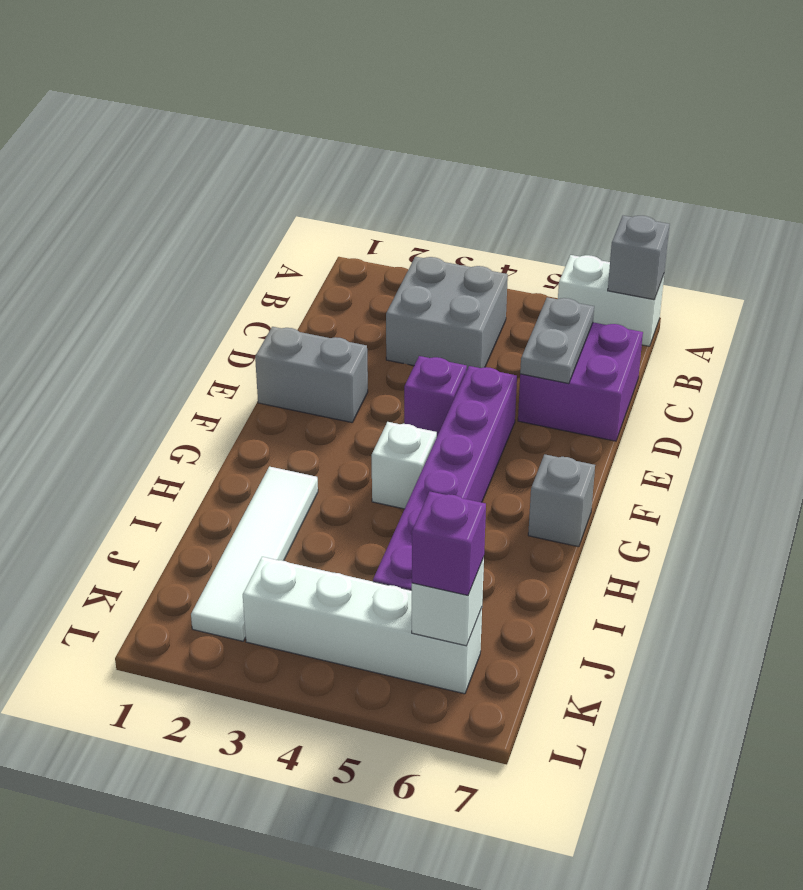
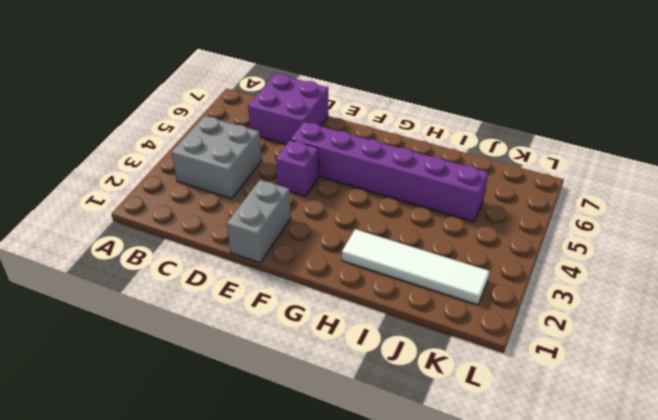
none -> white 1x2 brick [558,255,664,346]
none -> white 1x1 brick [372,422,437,509]
none -> grey 1x1 brick [528,454,595,547]

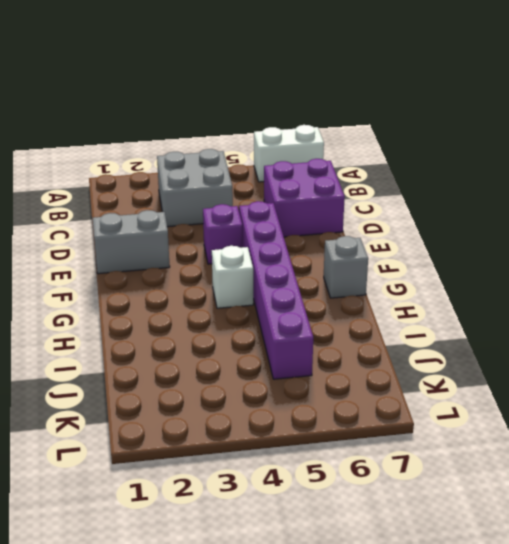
none -> white 1x4 tile [191,467,318,641]
none -> white 1x4 brick [243,557,482,694]
none -> grey 1x1 brick [608,216,670,300]

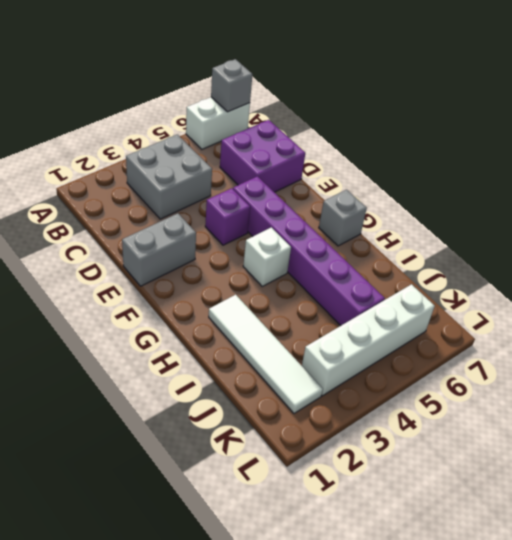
none -> grey 1x2 plate [520,297,594,384]
none -> white 1x1 brick [412,557,484,646]
none -> purple 1x1 brick [412,492,486,595]

